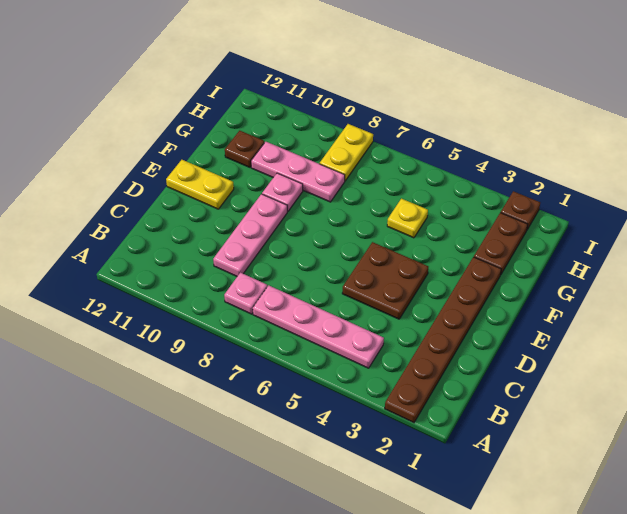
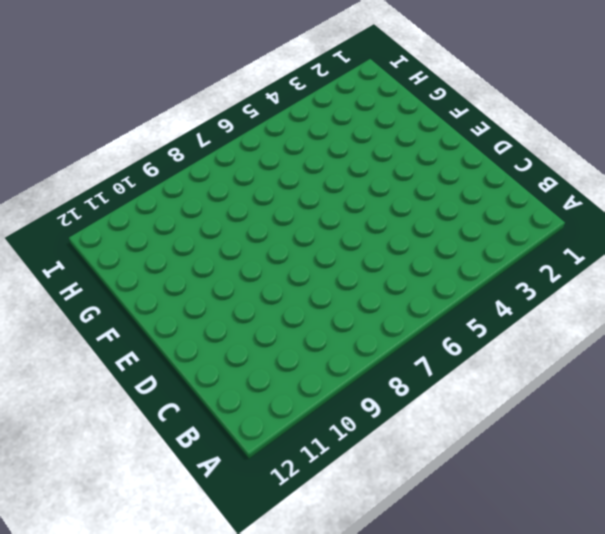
none -> brown 1x6 plate [385,257,501,423]
none -> pink 1x4 plate [253,285,384,368]
none -> pink 1x1 plate [224,273,267,314]

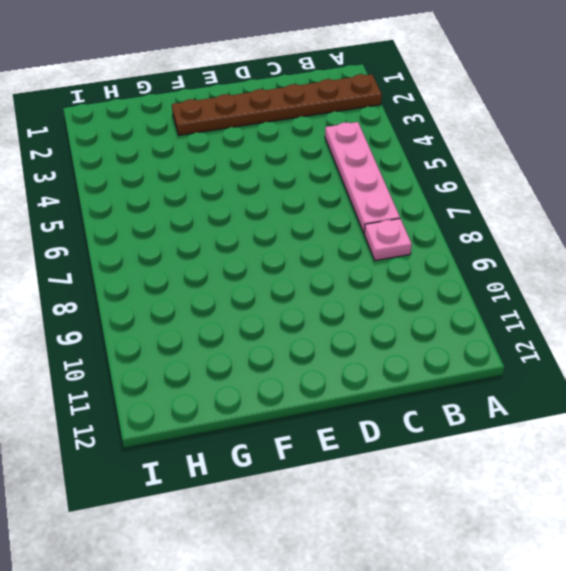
none -> pink 1x3 plate [213,194,287,276]
none -> brown 2x2 plate [342,242,428,319]
none -> yellow 1x2 plate [166,160,234,209]

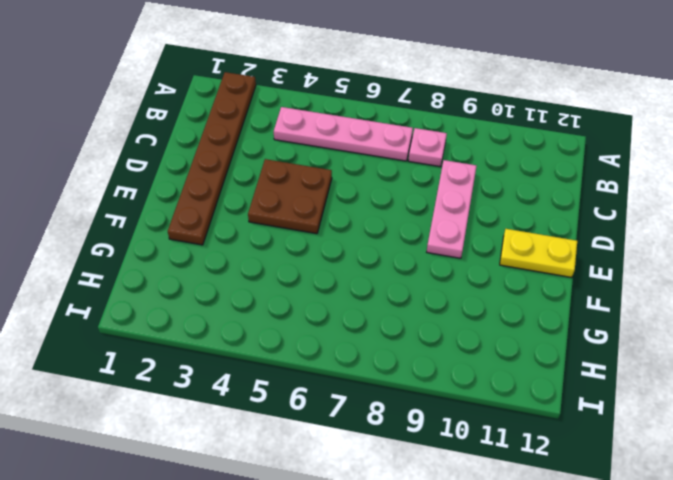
none -> pink 1x1 plate [262,173,303,211]
none -> brown 1x2 plate [474,213,528,275]
none -> yellow 1x1 plate [387,199,428,238]

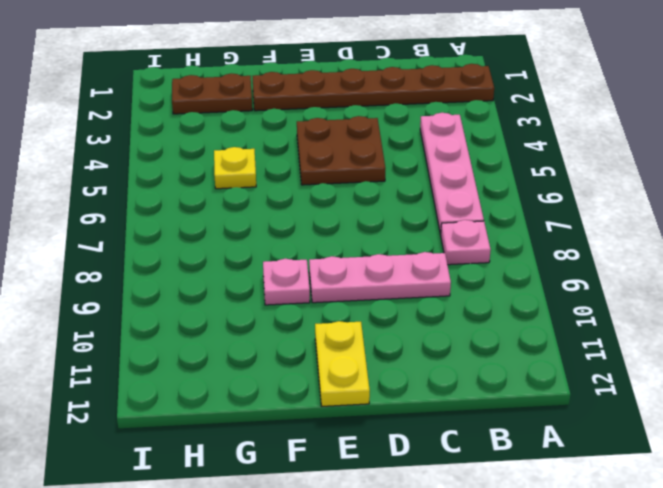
none -> pink 1x3 plate [251,142,345,202]
none -> brown 1x1 plate [225,131,264,167]
none -> yellow 1x2 plate [320,124,373,181]

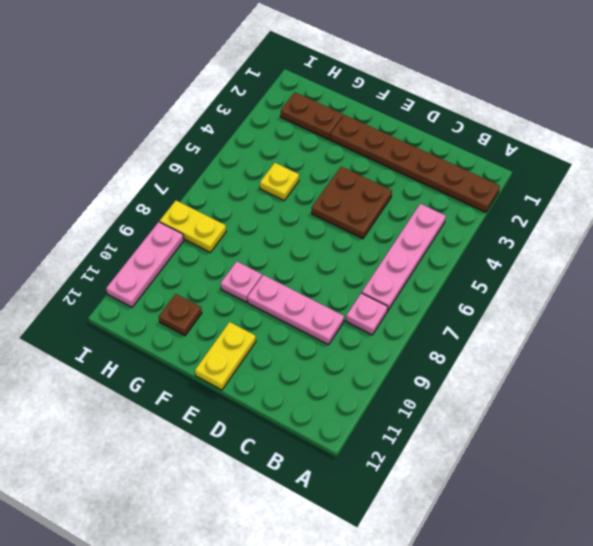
pink 1x3 plate [106,222,184,307] -> pink 1x3 plate moved to [251,142,345,202]
none -> brown 1x1 plate [501,191,540,229]

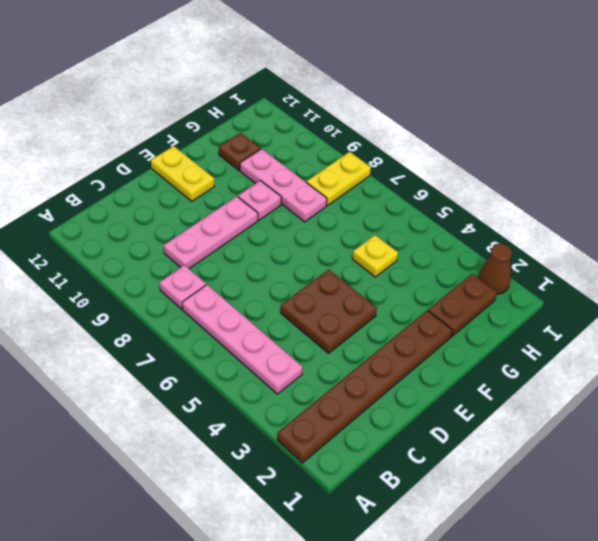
brown 1x1 cone [478,244,512,294] -> brown 1x1 plate [501,191,540,229]

